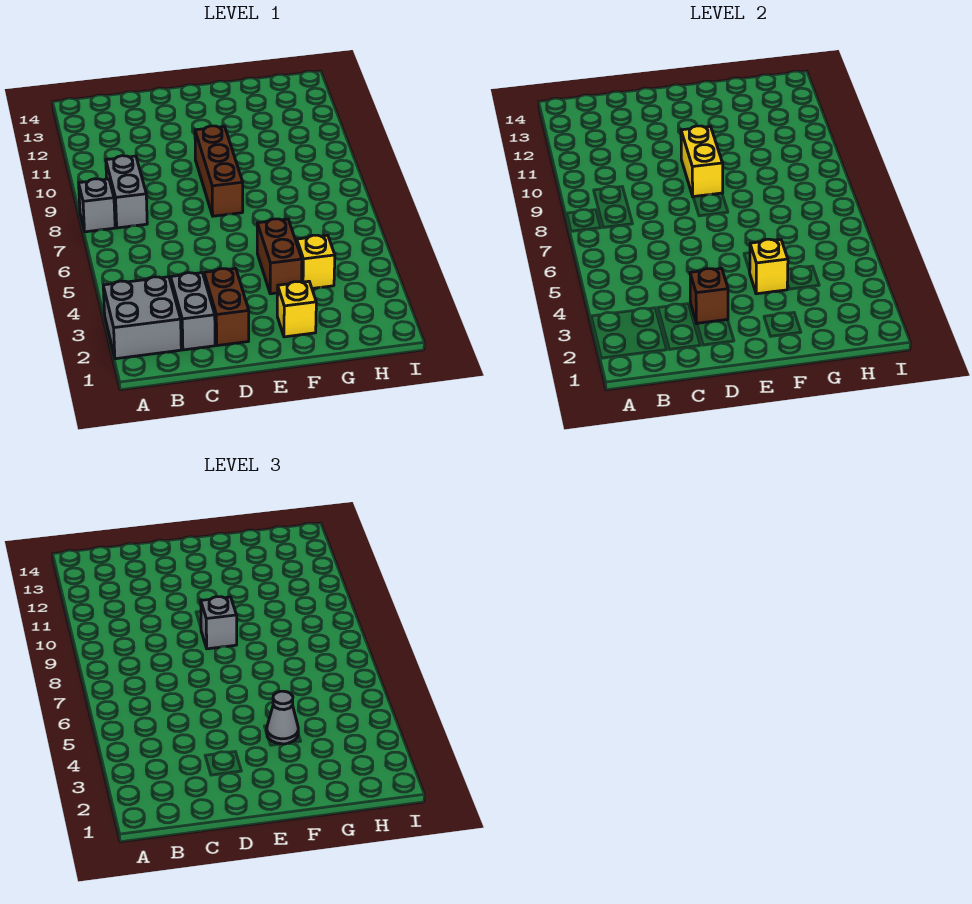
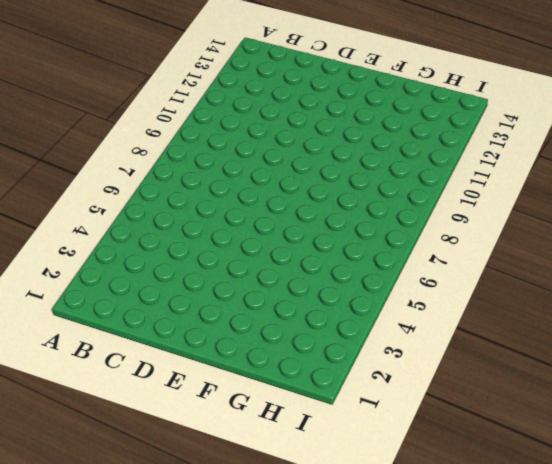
none -> grey 2x2 brick [103,277,181,359]
none -> grey 1x1 brick [79,179,115,232]
none -> grey 1x2 brick [106,156,147,228]

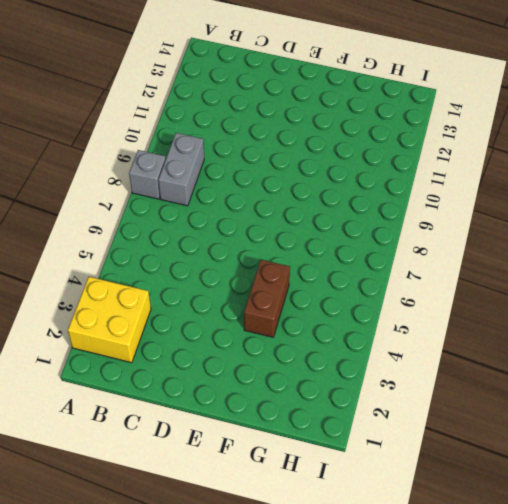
yellow 2x2 brick [68,277,151,363] -> grey 2x2 brick [103,277,181,359]
none -> grey 1x2 brick [171,273,215,350]
none -> brown 1x2 brick [204,268,249,346]
none -> brown 1x3 brick [195,126,243,216]

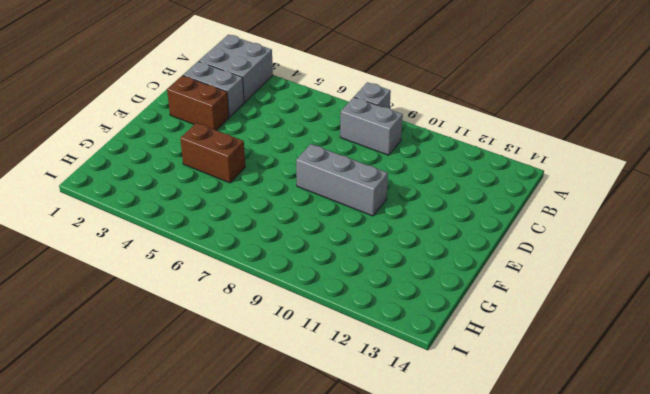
grey 1x3 brick [296,144,388,216] -> brown 1x3 brick [195,126,243,216]
none -> yellow 1x1 brick [277,281,316,337]
none -> yellow 1x1 brick [297,235,335,288]
none -> brown 1x1 brick [690,268,728,323]

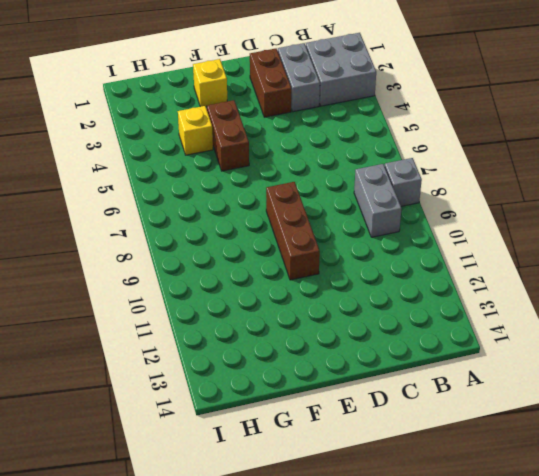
none -> brown 1x1 brick [690,268,728,323]
none -> yellow 1x2 brick [681,126,723,197]
none -> yellow 1x1 brick [750,239,788,294]

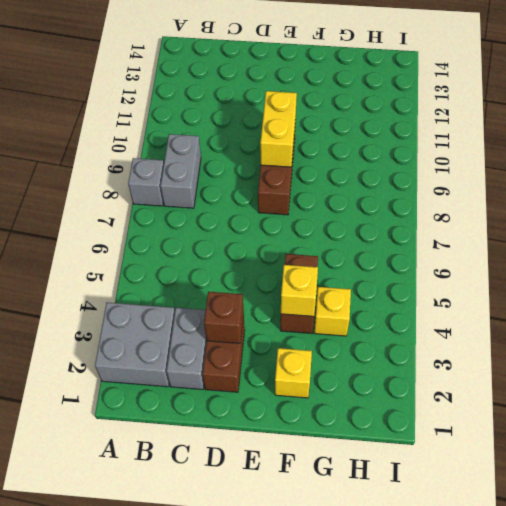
none -> grey 1x1 brick [201,597,237,649]
none -> grey 1x1 cone [267,691,298,744]

